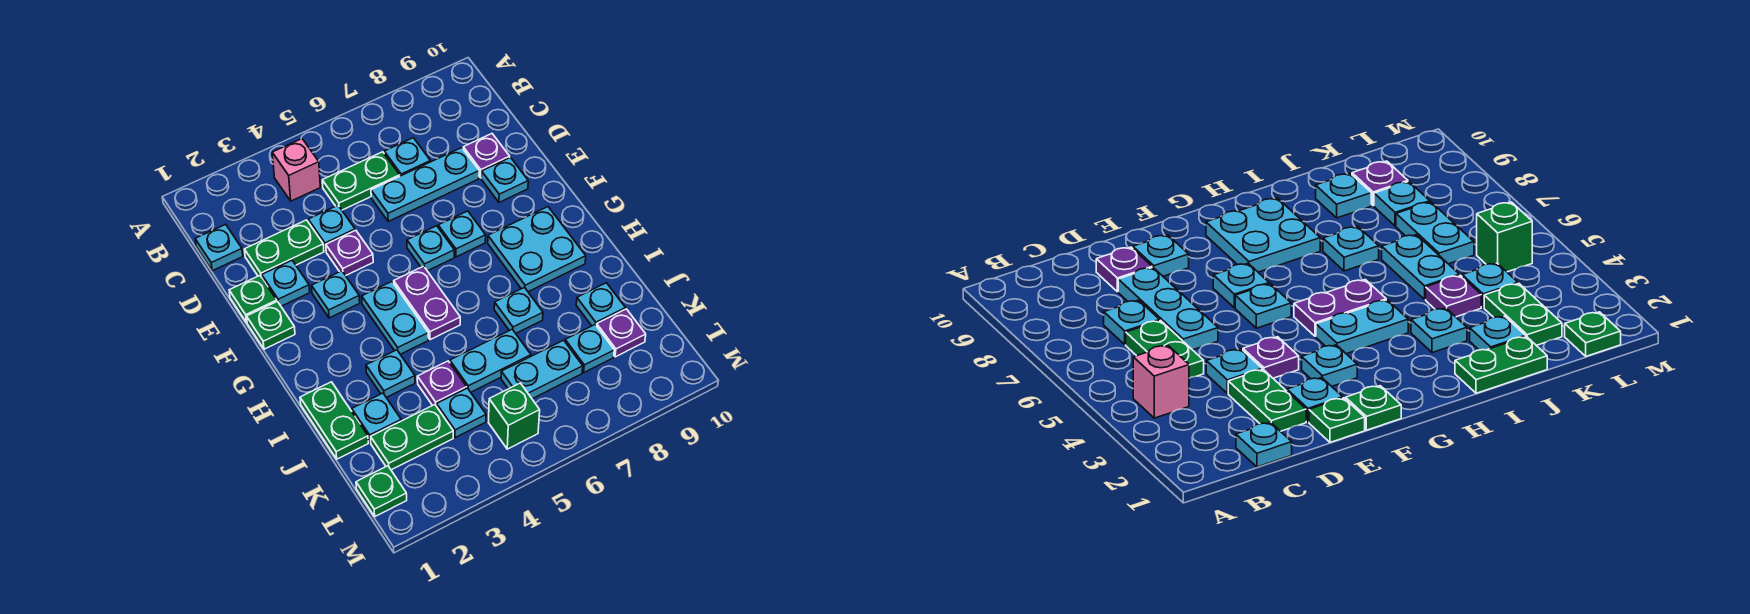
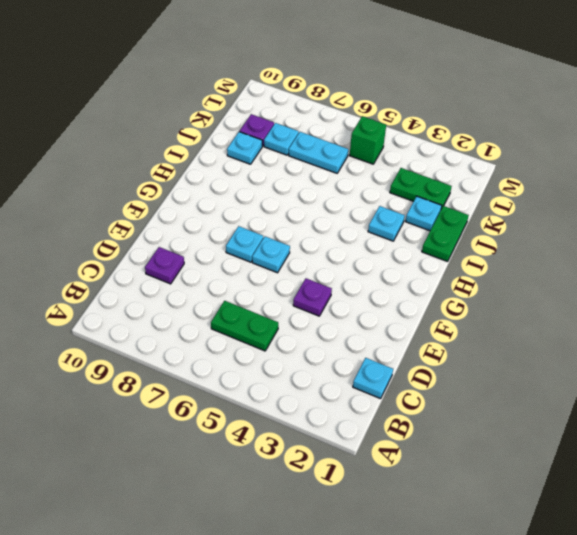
none -> pink 1x1 brick [272,139,320,201]
none -> cyan 1x1 plate [384,138,430,176]
none -> green 1x2 plate [244,220,324,277]
none -> cyan 1x1 plate [308,205,355,251]

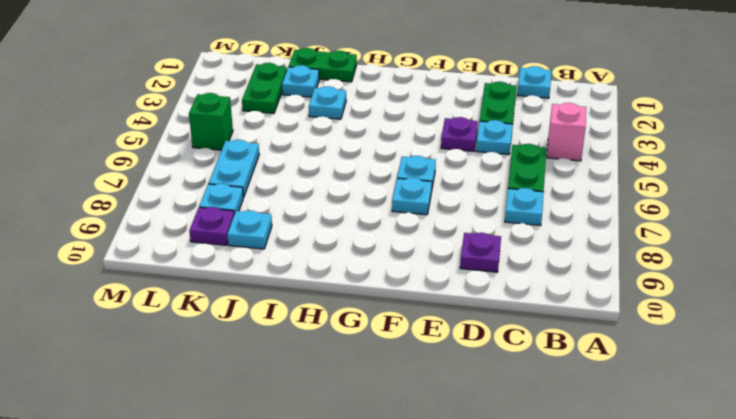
none -> cyan 1x3 plate [371,148,479,221]
none -> green 1x1 plate [229,276,277,322]
none -> cyan 1x1 plate [262,260,310,306]
none -> cyan 1x1 plate [481,158,528,202]

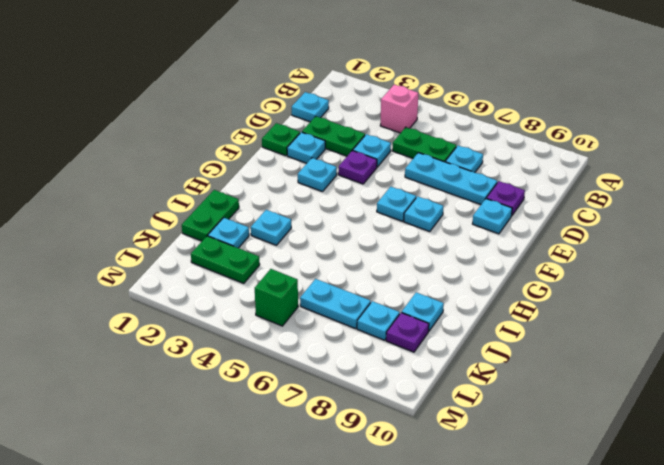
none -> green 1x1 plate [247,302,295,349]
none -> cyan 1x2 plate [362,282,428,354]
none -> purple 1x2 plate [394,266,460,340]
none -> cyan 2x2 plate [488,207,586,292]

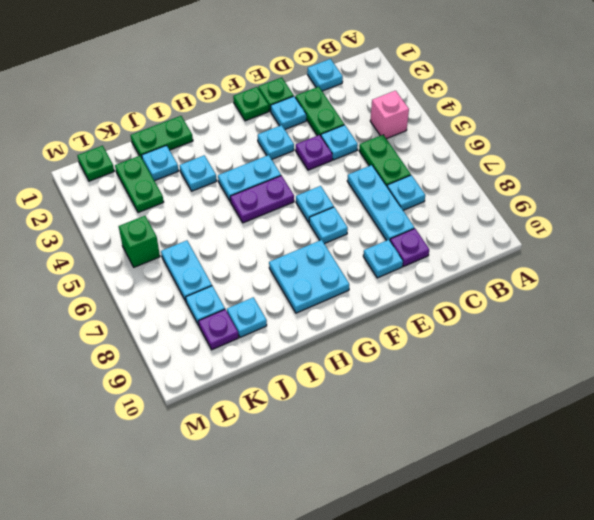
none -> cyan 1x1 plate [494,288,543,333]
none -> purple 1x1 plate [417,361,467,406]
none -> cyan 1x2 plate [450,329,531,392]
none -> cyan 1x1 plate [437,388,486,438]

